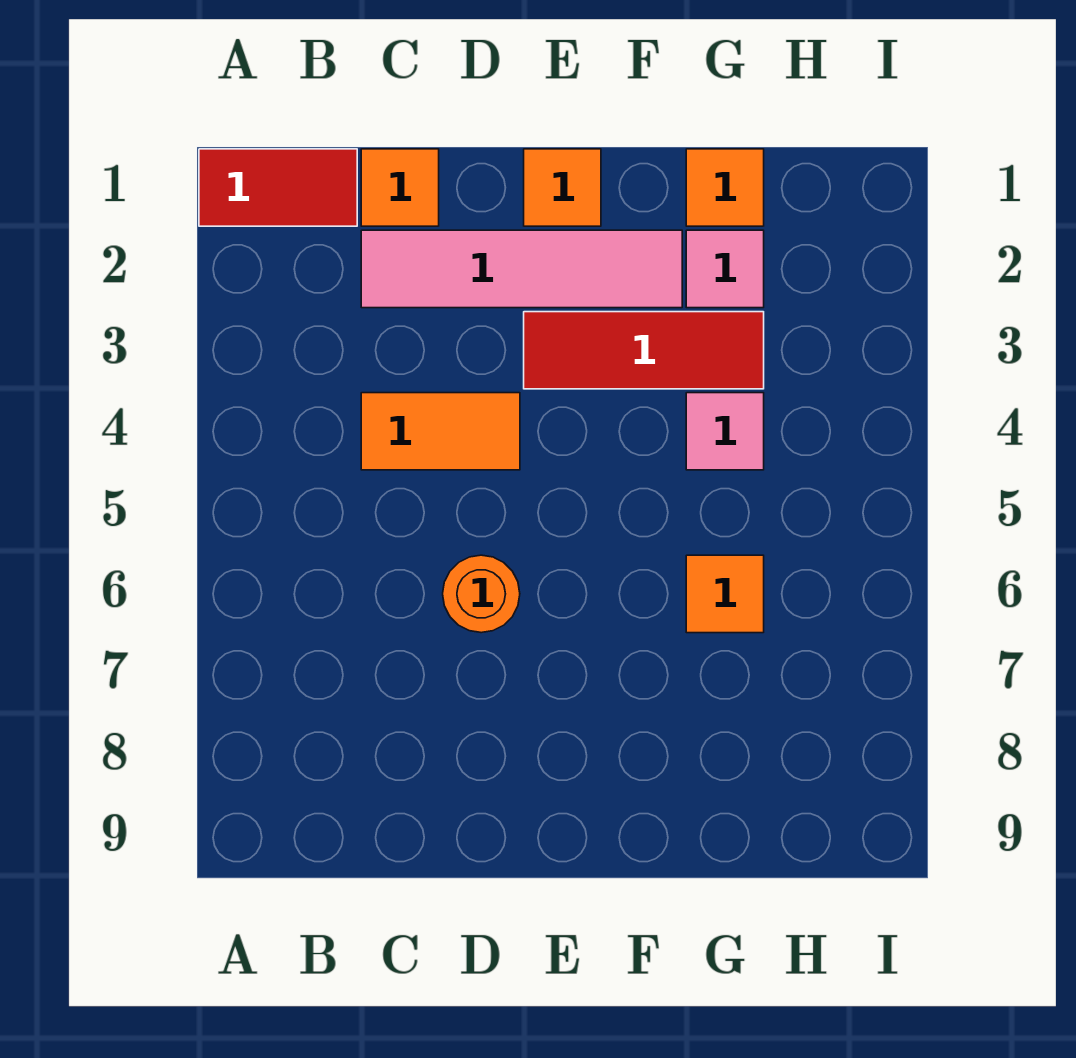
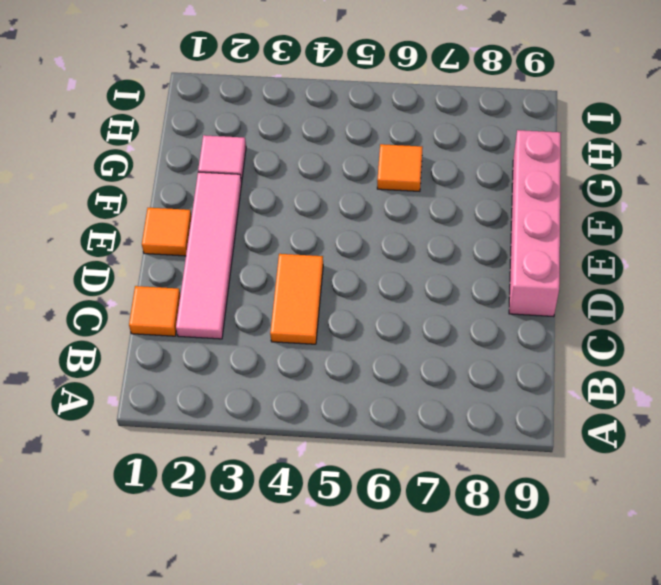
pink 1x4 brick [509,130,561,317] -> none
none -> red 1x2 tile [199,149,357,226]
none -> orange 1x1 round brick [443,555,520,633]

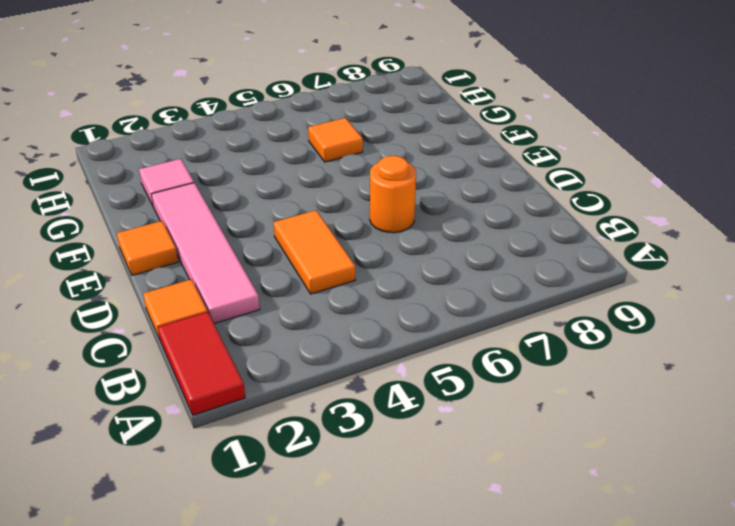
none -> red 1x3 tile [524,312,764,389]
none -> orange 1x1 tile [686,149,764,226]

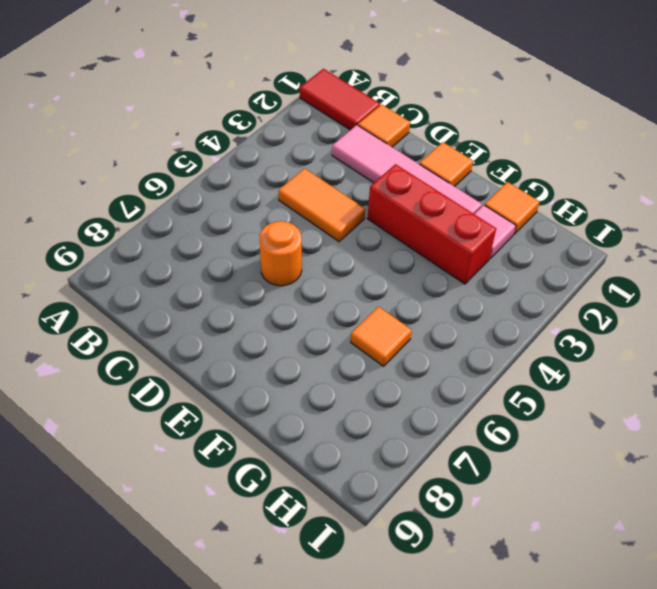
red 1x3 brick [367,164,496,284] -> red 1x3 tile [524,312,764,389]
none -> pink 1x1 tile [686,393,764,470]

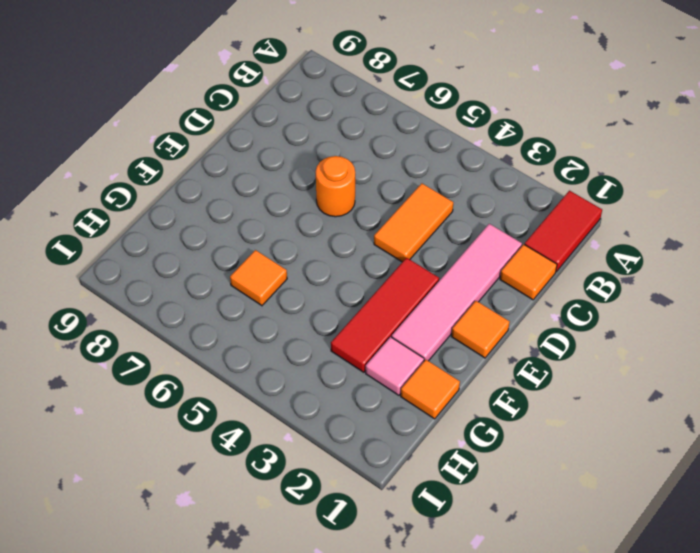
none -> pink 1x1 tile [686,393,764,470]

